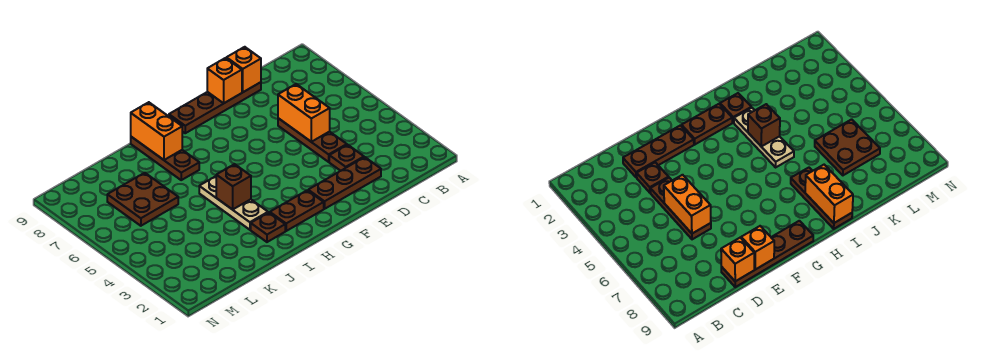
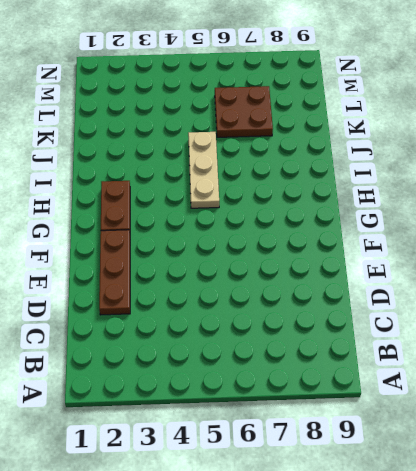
tan 1x3 plate [188,132,219,208] -> tan 1x3 plate turned to [199,176,268,230]
none -> brown 1x1 plate [329,145,364,171]
none -> brown 1x3 plate [278,118,347,162]
none -> brown 1x4 plate [169,82,261,133]

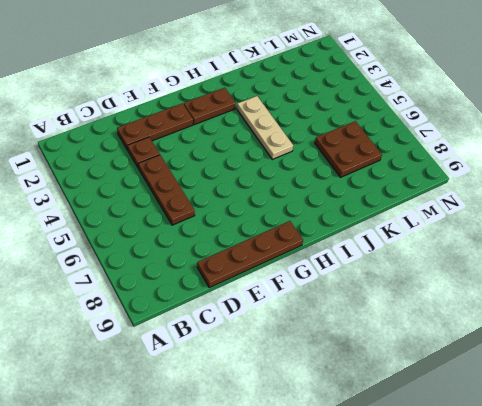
none -> brown 1x1 plate [251,212,285,242]
none -> brown 1x3 plate [131,137,199,180]
none -> orange 1x2 brick [278,84,330,142]

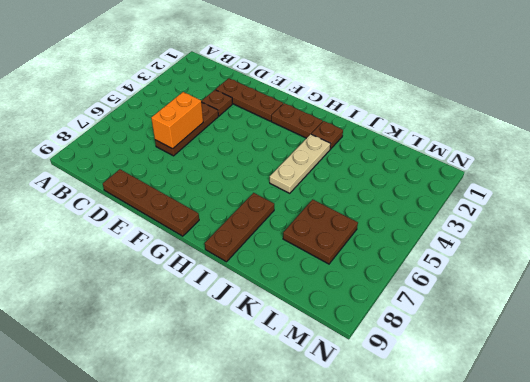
none -> orange 1x1 brick [226,47,261,92]
none -> orange 1x1 brick [207,58,242,103]
none -> brown 1x1 brick [216,164,251,210]

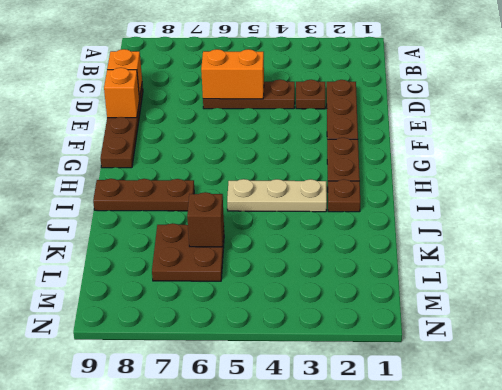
brown 1x1 brick [187,192,224,247] -> brown 1x1 brick moved to [216,164,251,210]
none -> orange 1x2 brick [131,102,182,160]

